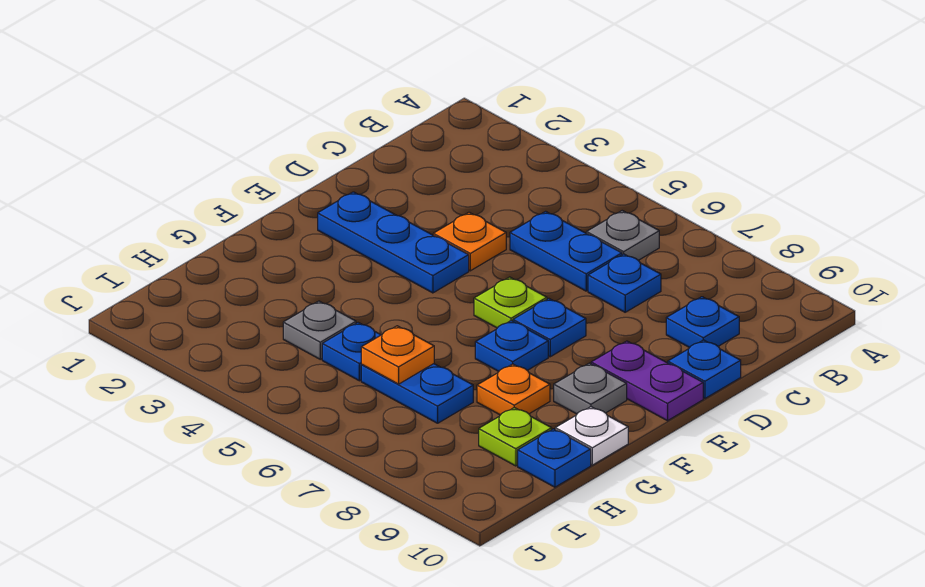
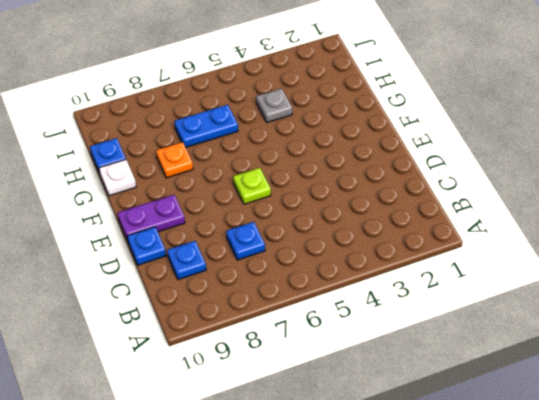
none -> grey 1x1 plate [586,211,659,260]
none -> blue 1x2 plate [510,211,622,291]
none -> orange 1x1 plate [433,212,506,271]

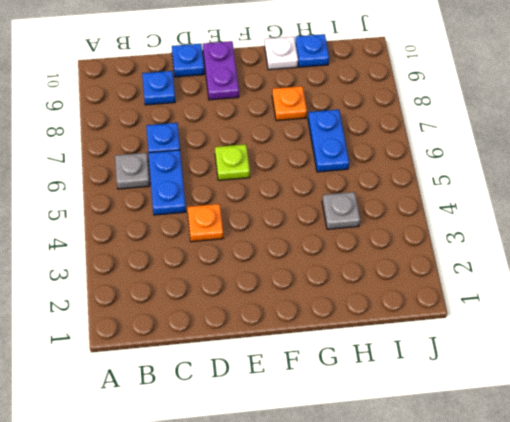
none -> blue 1x3 plate [318,192,469,293]
none -> blue 1x1 plate [513,298,586,357]
none -> blue 1x1 plate [475,321,548,371]

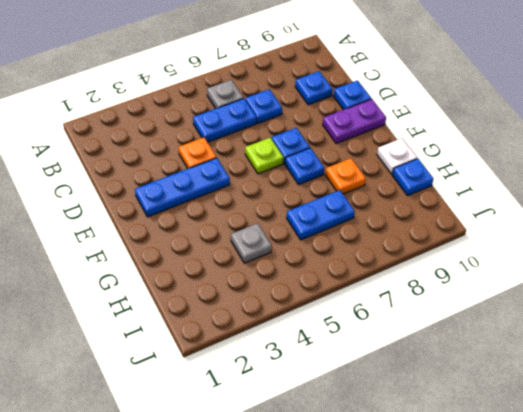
none -> grey 1x1 plate [554,363,627,414]
none -> blue 1x1 plate [322,323,380,381]
none -> lime 1x1 plate [479,408,552,466]

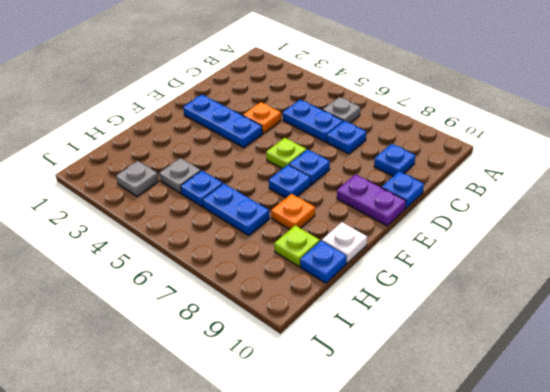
grey 1x1 plate [116,161,159,197] -> grey 1x1 plate moved to [554,363,627,414]
none -> orange 1x1 plate [361,326,434,384]

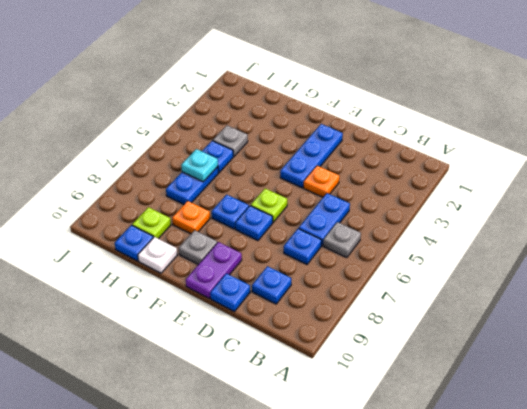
cyan 1x1 plate [181,149,218,182] -> orange 1x1 plate [361,326,434,384]

